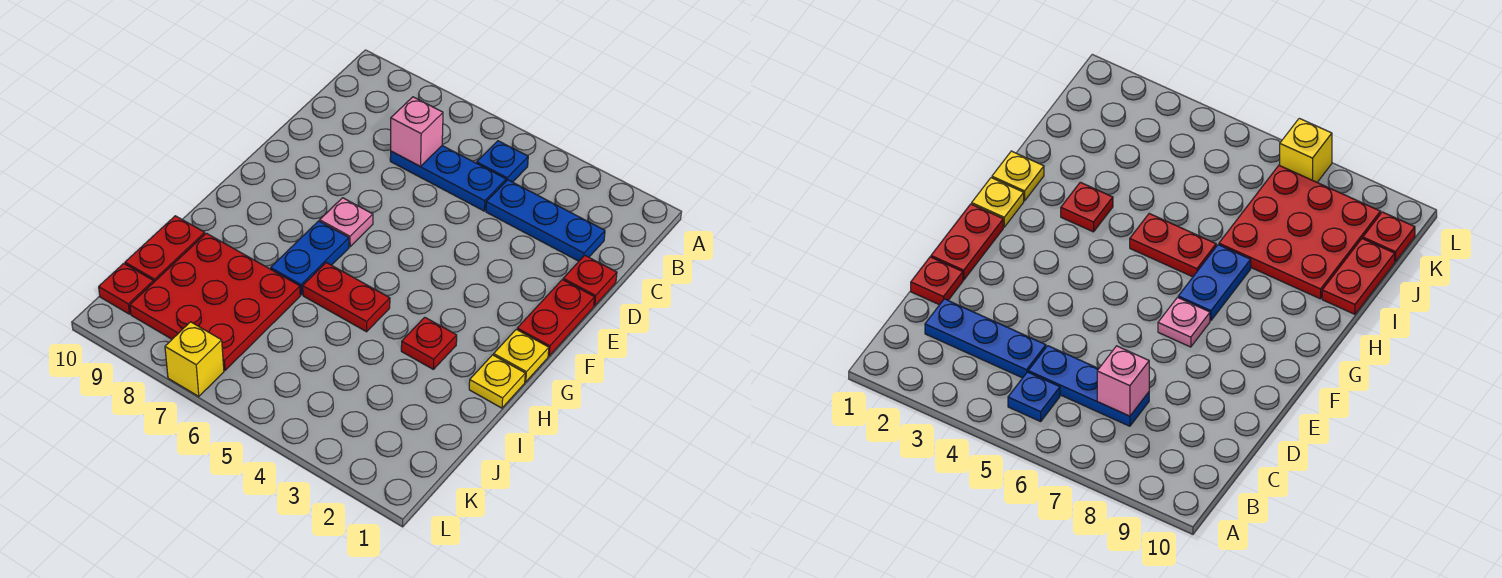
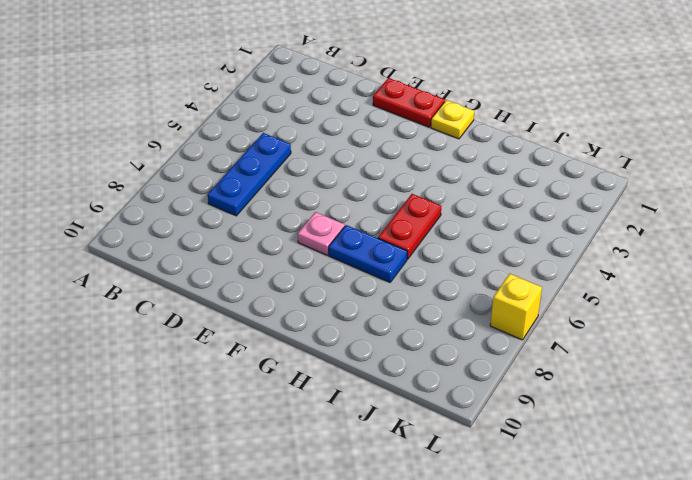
none -> blue 1x1 plate [477,141,528,182]
none -> blue 1x3 plate [486,180,605,261]
none -> red 1x1 plate [563,255,617,306]

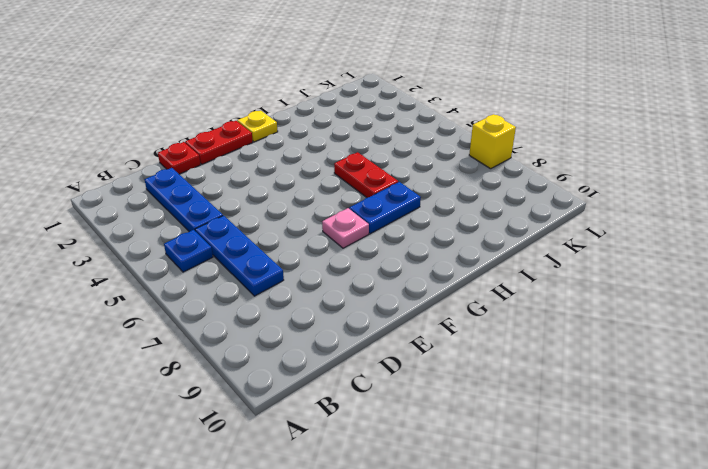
none -> yellow 1x1 plate [469,355,525,408]
none -> red 1x1 plate [401,317,457,369]
none -> red 3x3 plate [130,233,300,370]

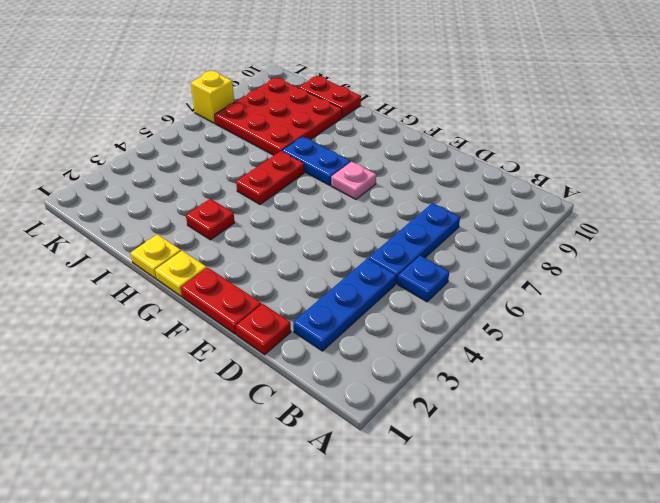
none -> red 1x1 plate [99,264,154,314]
none -> pink 1x1 brick [391,97,443,166]

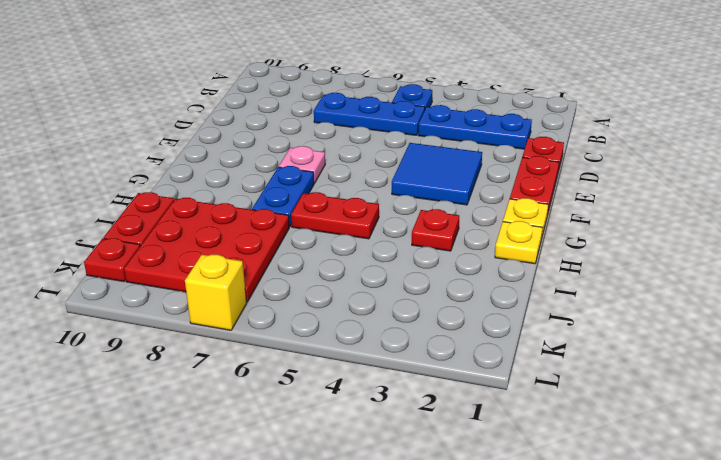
blue 2x2 tile [392,143,482,205] -> none
none -> pink 1x1 brick [391,97,443,166]

